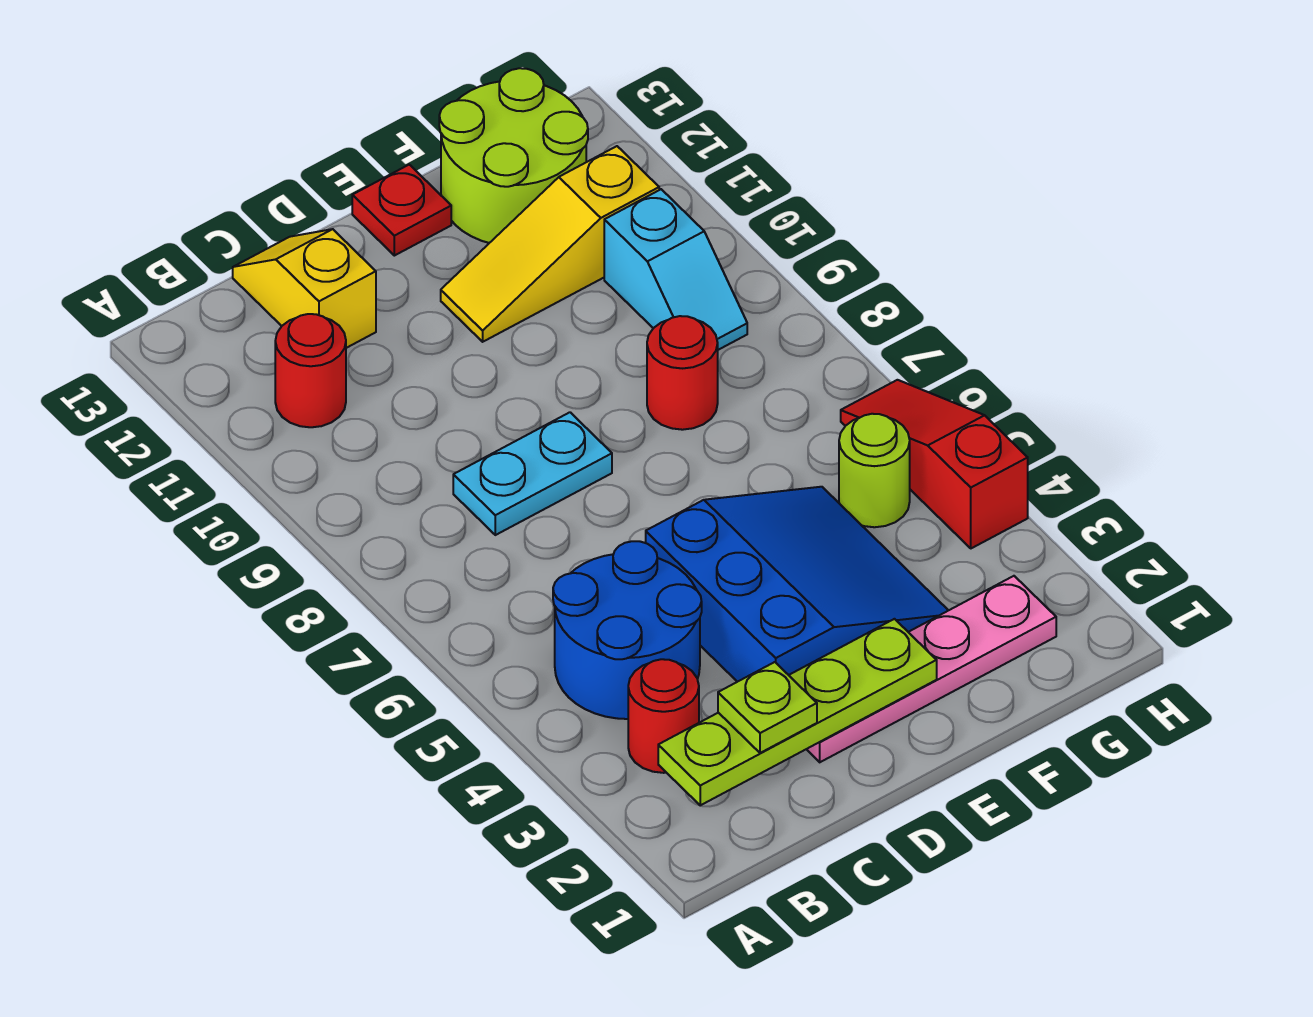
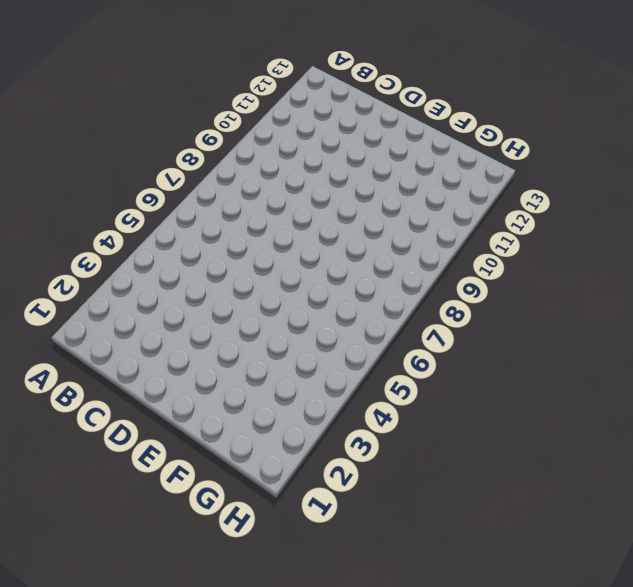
none -> red 1x1 round brick [628,659,699,773]
none -> blue 2x2 round brick [553,541,702,719]
none -> red 1x1 round brick [275,314,346,427]

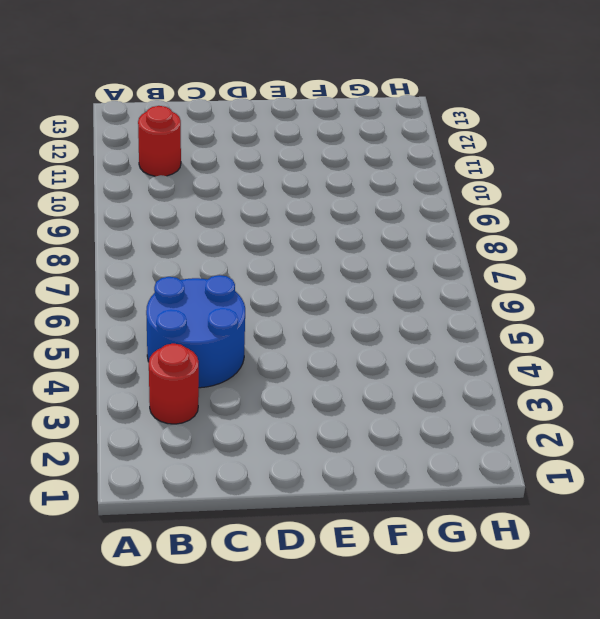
none -> cyan 1x2 plate [453,412,612,535]
none -> yellow 1x2 slope [233,229,376,348]
none -> pink 1x4 plate [806,576,1056,762]

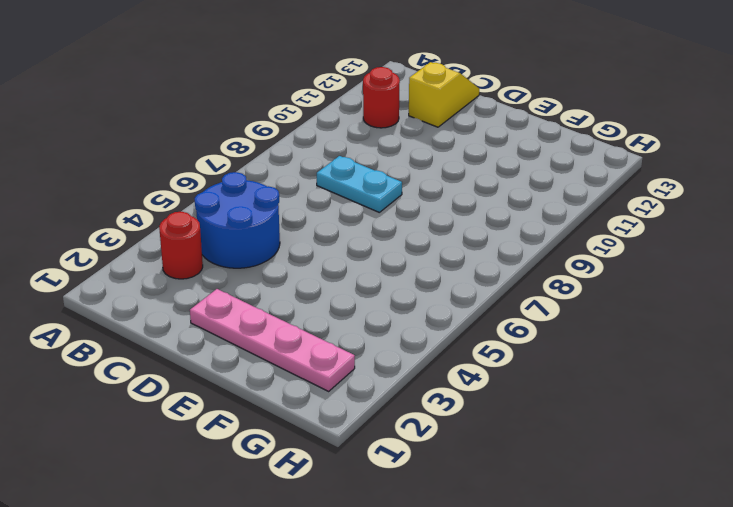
none -> blue 3x3 slope [646,487,948,682]
none -> yellow 1x3 slope [441,146,659,342]
none -> red 1x1 plate [352,165,451,256]

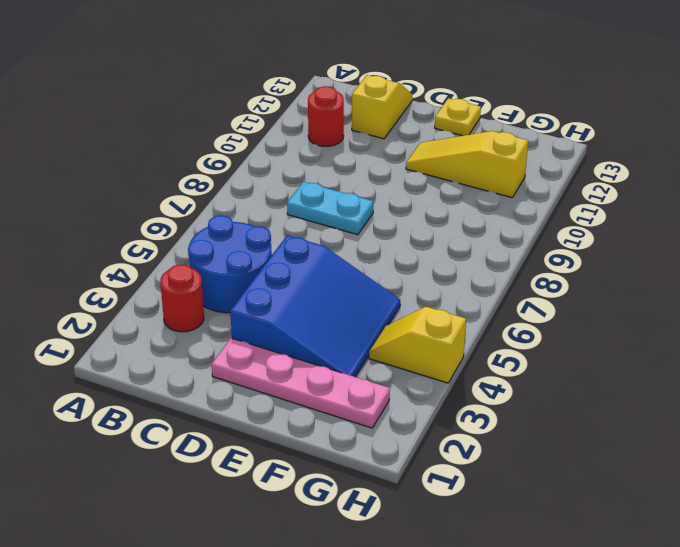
yellow 1x1 plate [435,98,481,136] -> red 1x1 plate [352,165,451,256]
yellow 1x2 slope [369,307,466,383] -> red 1x3 slope [841,380,1028,548]
none -> red 1x1 round brick [647,316,718,430]
none -> lime 2x2 round brick [439,68,588,243]
none -> lime 1x1 round brick [839,414,910,527]

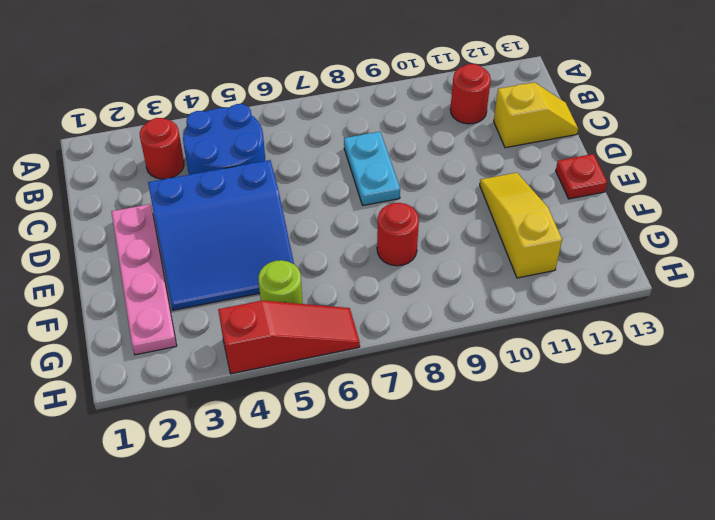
none -> lime 2x2 round brick [439,68,588,243]
none -> cyan 1x2 slope [604,189,747,350]
none -> lime 1x4 plate [658,619,937,806]

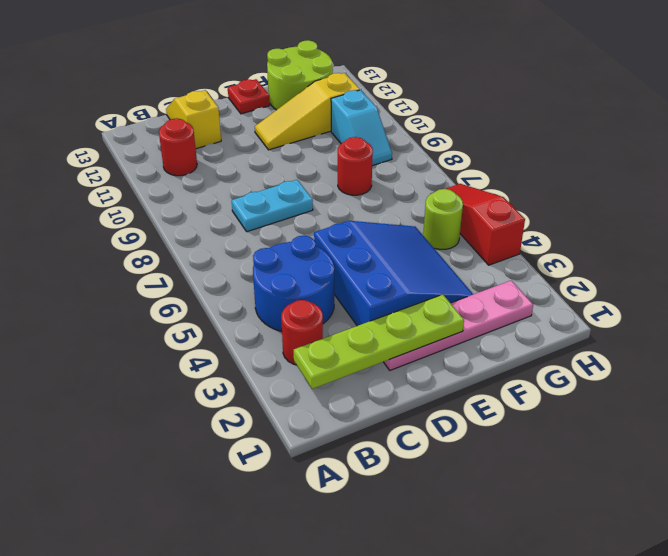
none -> lime 1x1 plate [718,662,817,753]

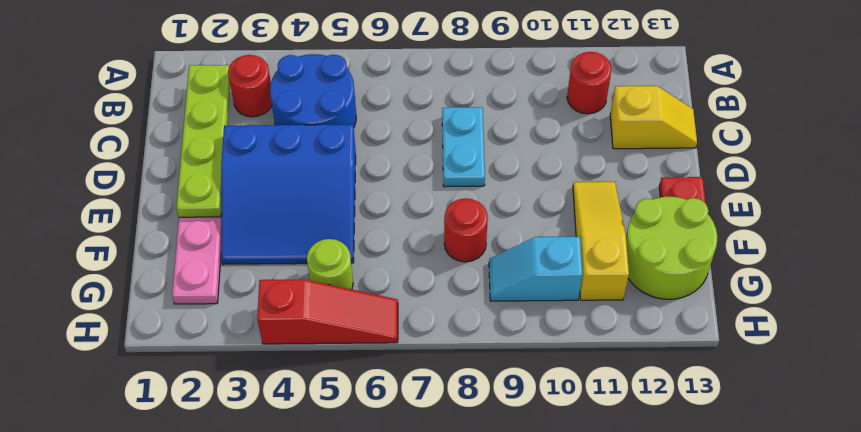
none -> lime 1x1 plate [718,662,817,753]

